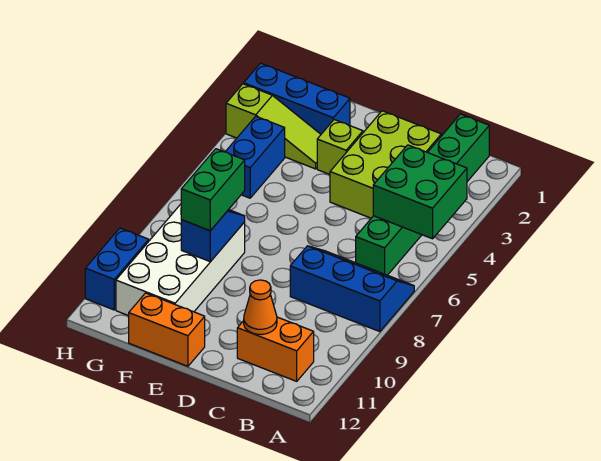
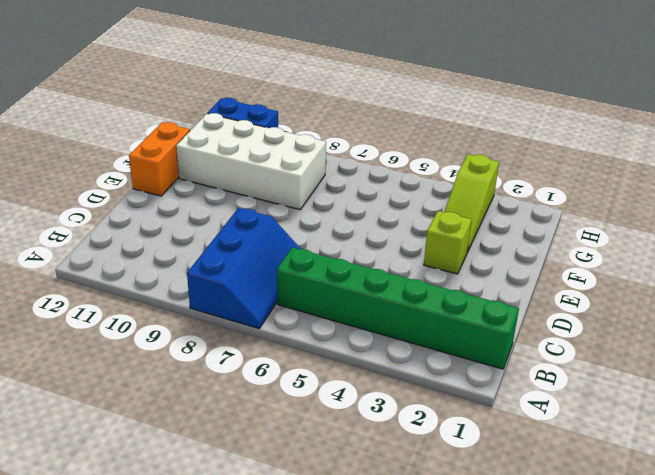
none -> orange 1x2 brick [237,317,314,381]
none -> lime 2x3 brick [330,111,441,218]
none -> blue 1x3 brick [244,63,350,134]

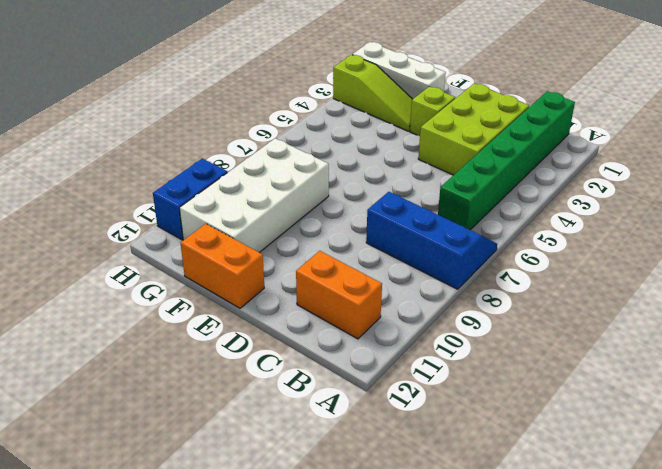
white 1x3 brick [352,42,446,99] -> blue 1x3 brick [244,63,350,134]
none -> blue 1x2 brick [226,116,285,198]
none -> green 2x2 brick [373,145,467,239]
none -> orange 1x1 cone [244,280,277,335]

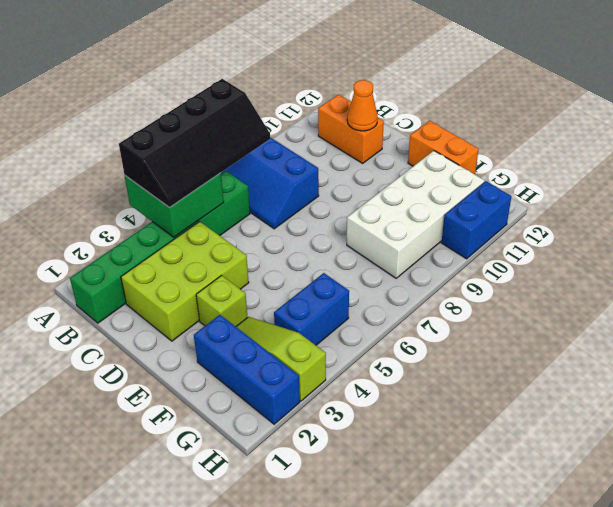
black 2x4 slope [119,79,270,208] -> none
none -> blue 1x2 slope [181,210,245,262]
none -> green 1x2 brick [181,149,245,231]

